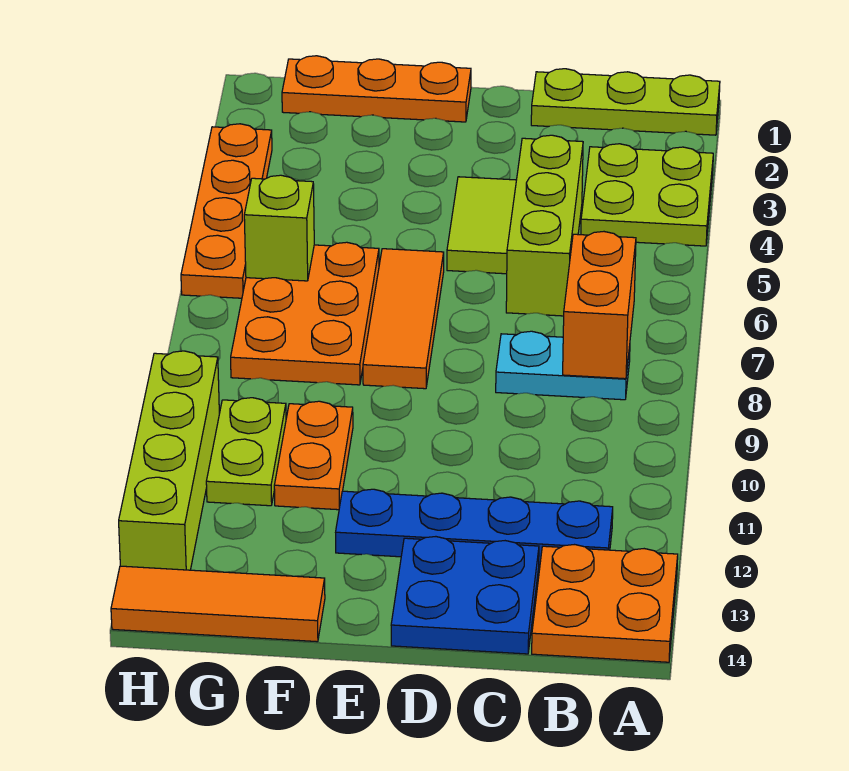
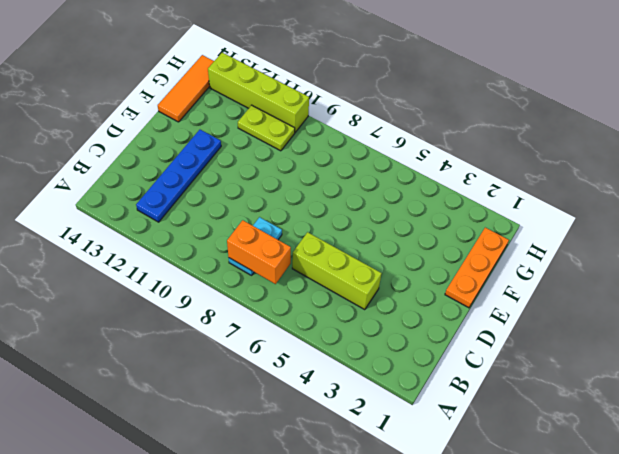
none -> lime 1x3 plate [531,69,720,135]
none -> lime 2x2 plate [581,144,713,246]
none -> orange 2x2 plate [532,545,678,662]

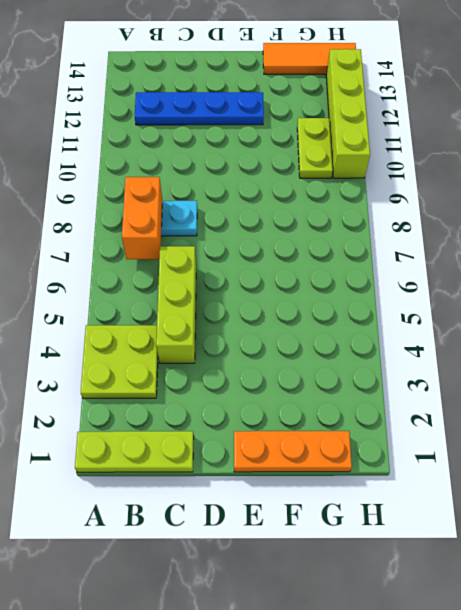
none -> orange 2x2 plate [532,545,678,662]
none -> blue 2x2 plate [391,537,539,654]
none -> lime 1x2 tile [447,177,516,274]

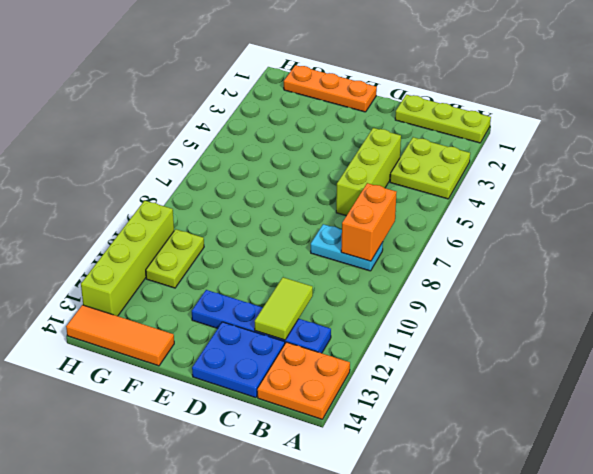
lime 1x2 tile [255,277,313,340] -> lime 1x2 tile moved to [447,177,516,274]
none -> orange 1x3 tile [363,249,444,389]
none -> orange 2x3 plate [231,242,379,385]
none -> orange 1x2 plate [274,401,353,510]

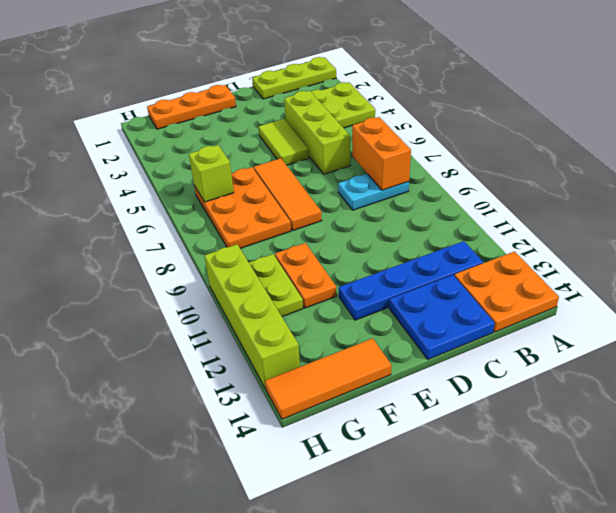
none -> orange 1x4 plate [181,124,272,298]

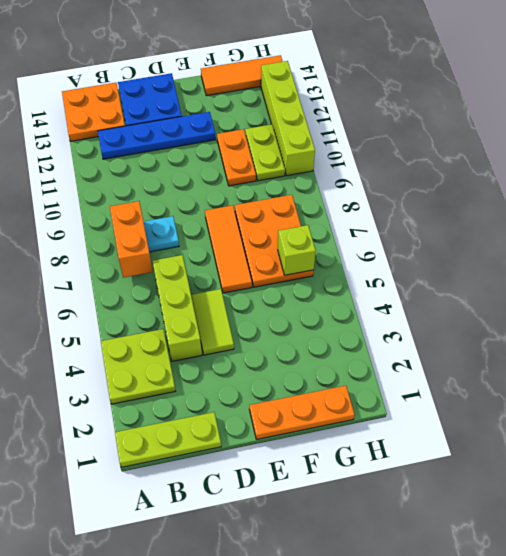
none -> orange 1x4 plate [181,124,272,298]

